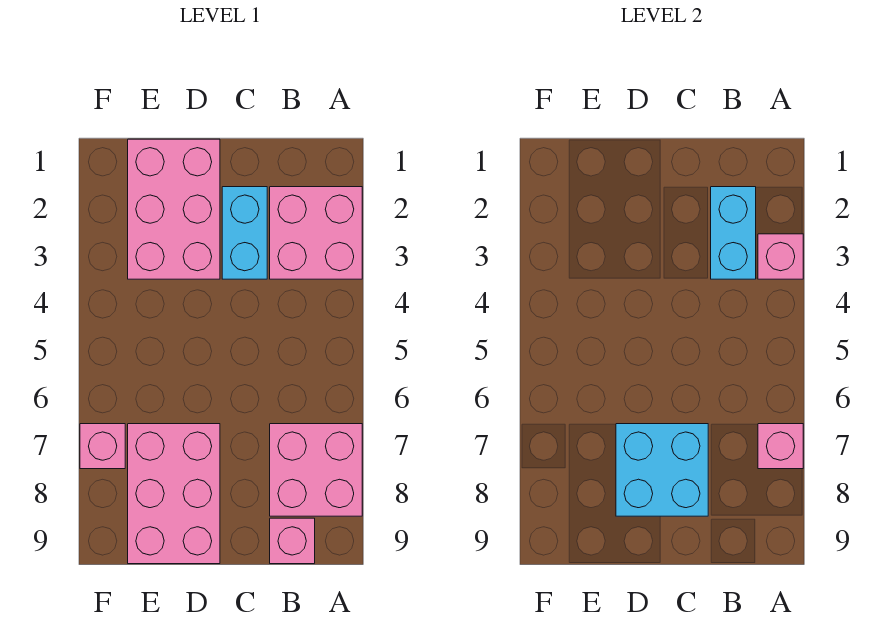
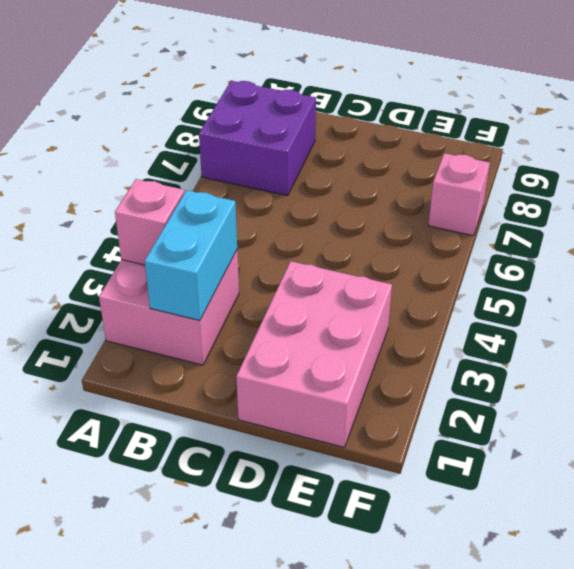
purple 2x2 brick [199,81,316,196] -> pink 2x2 brick [270,424,362,516]
none -> pink 1x1 brick [270,518,315,564]
none -> cyan 1x2 brick [222,187,267,279]

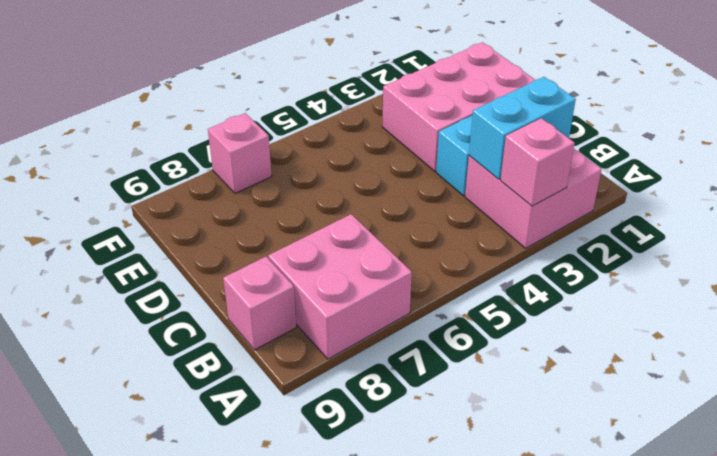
none -> pink 2x3 brick [128,424,220,564]
none -> pink 1x1 brick [758,424,803,469]

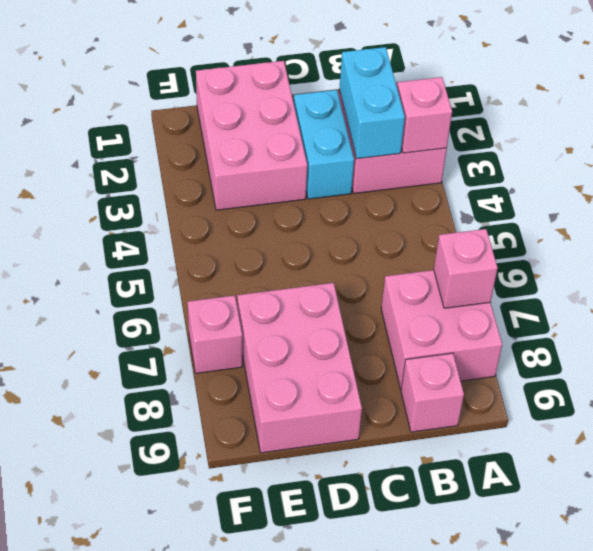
none -> cyan 2x2 brick [616,424,708,516]

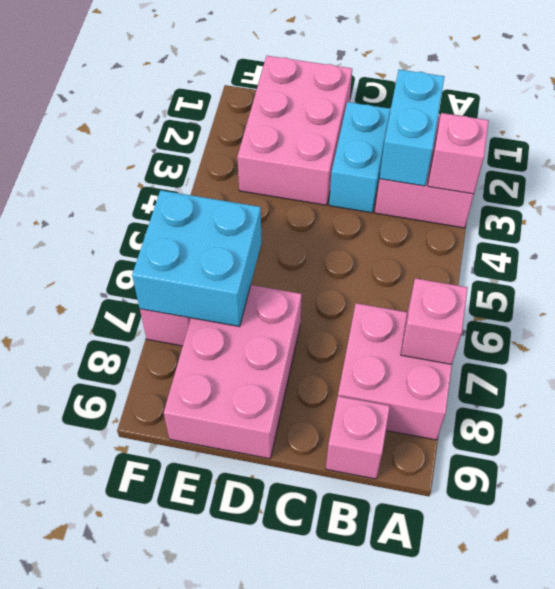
cyan 2x2 brick [132,190,261,327] -> cyan 2x2 brick moved to [616,424,708,516]

